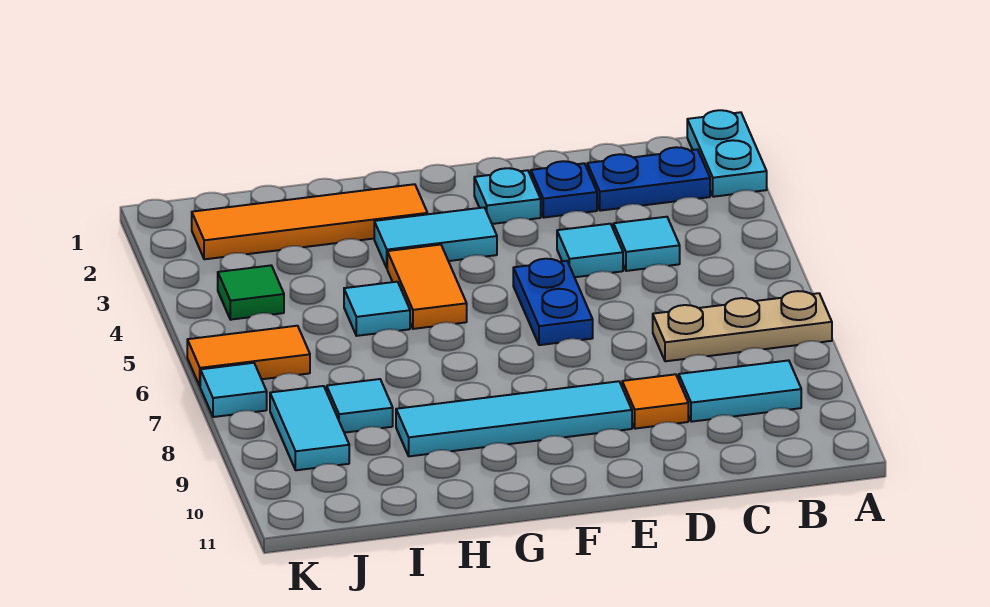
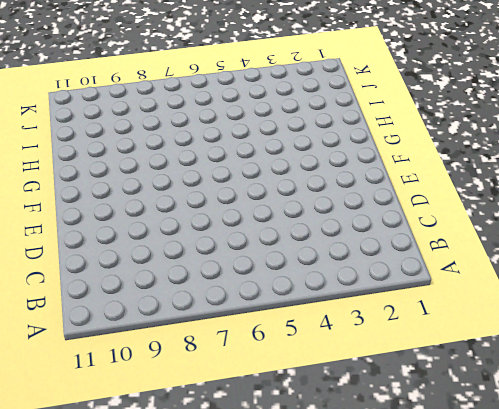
none -> cyan 1x2 plate [687,110,767,197]
none -> tan 1x3 plate [653,291,832,361]
none -> blue 1x2 plate [587,147,710,211]

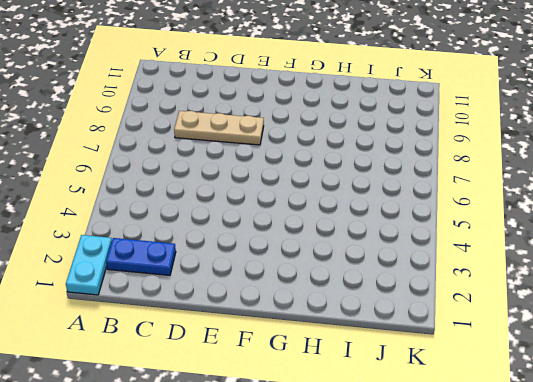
tan 1x3 plate [174,111,264,145] -> tan 1x3 plate moved to [653,291,832,361]
none -> cyan 1x2 tile [679,360,801,422]
none -> cyan 1x1 tile [613,217,680,271]
none -> blue 1x1 plate [531,161,597,218]

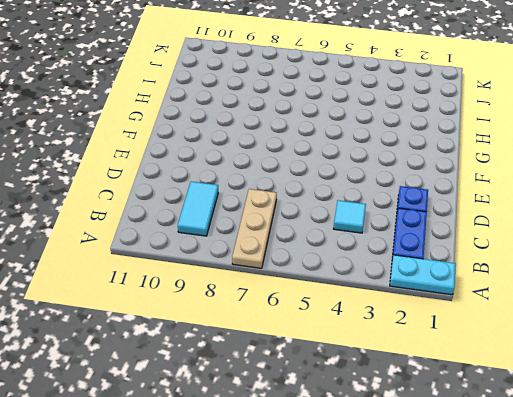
none -> cyan 1x1 tile [557,224,623,277]
none -> orange 1x1 tile [622,374,688,429]
none -> cyan 1x1 plate [474,168,541,224]

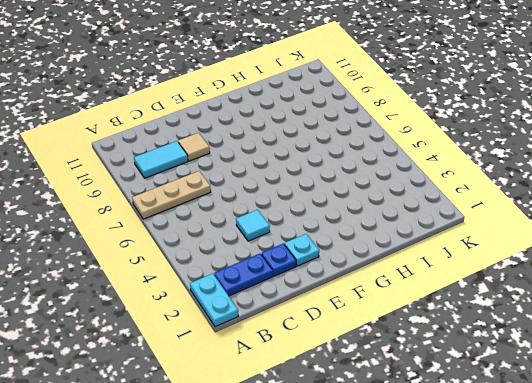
tan 1x1 tile [178,133,210,161] -> orange 1x1 tile [622,374,688,429]
none -> cyan 1x1 tile [613,217,680,271]
none -> blue 1x2 plate [513,259,593,345]
none -> cyan 1x4 tile [396,381,632,456]

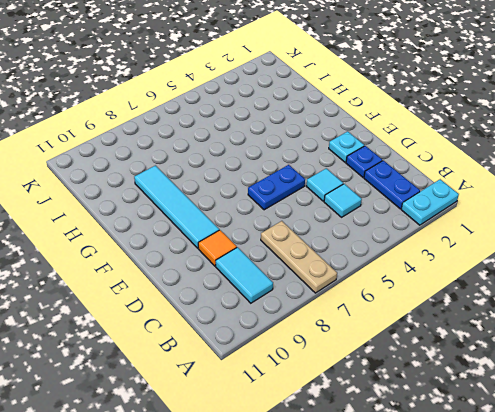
none -> cyan 1x2 tile [374,207,497,268]
none -> orange 1x4 tile [192,184,427,259]
none -> orange 1x2 tile [387,245,467,329]

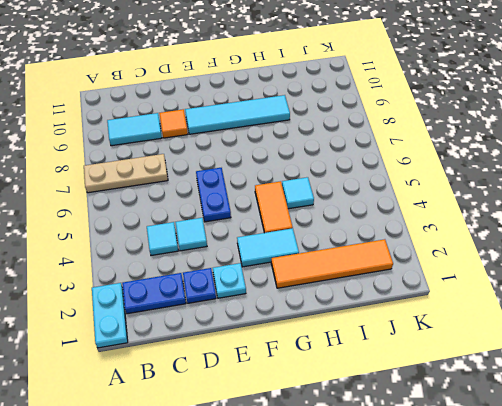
none -> cyan 1x1 tile [327,379,393,433]
none -> green 1x1 tile [218,265,284,320]
none -> orange 1x2 tile [187,326,310,386]

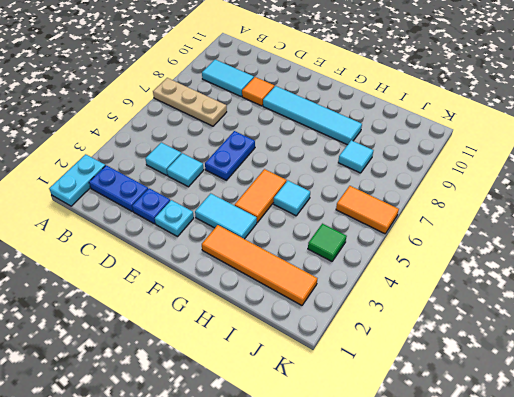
none -> cyan 1x2 tile [270,386,349,470]
none -> cyan 1x1 tile [200,363,267,417]

